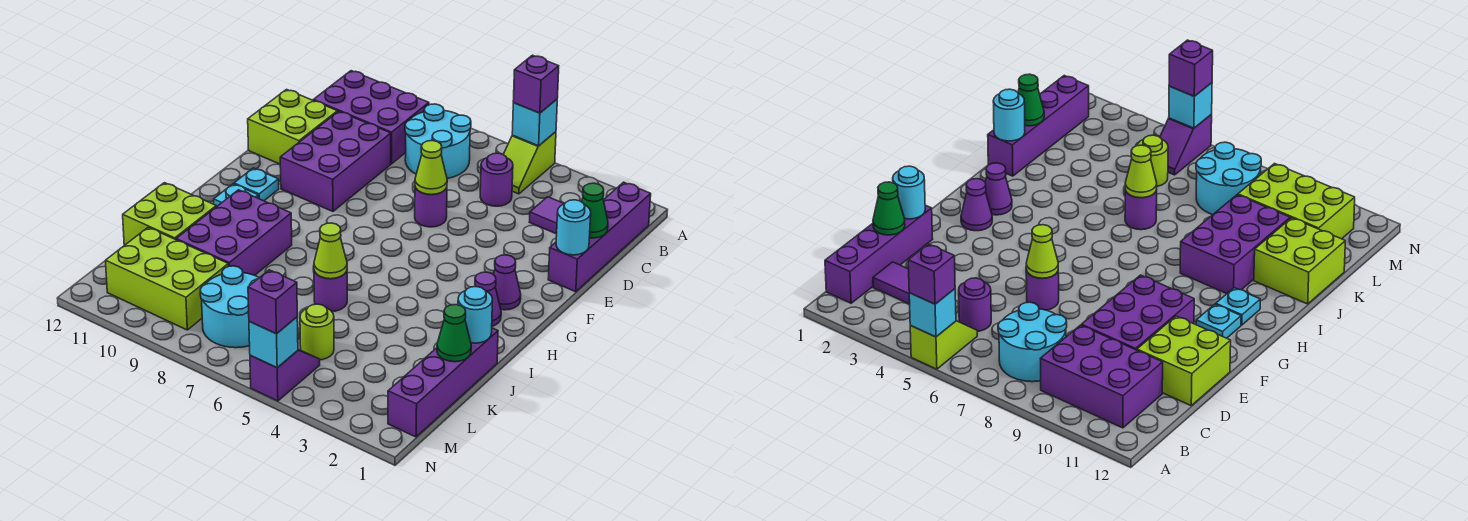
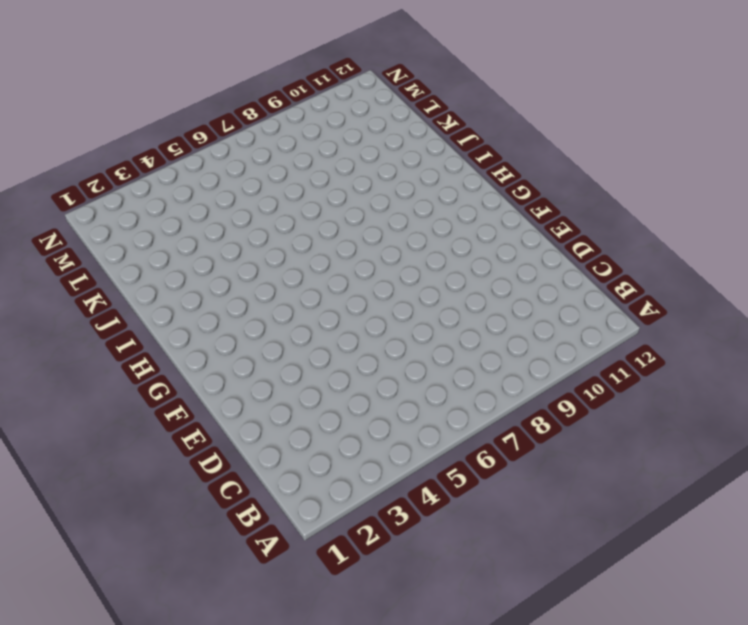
none -> lime 1x2 slope [503,132,556,194]
none -> purple 1x4 brick [548,182,651,292]
none -> cyan 2x2 round brick [405,104,471,178]
none -> purple 2x3 brick [313,71,429,164]

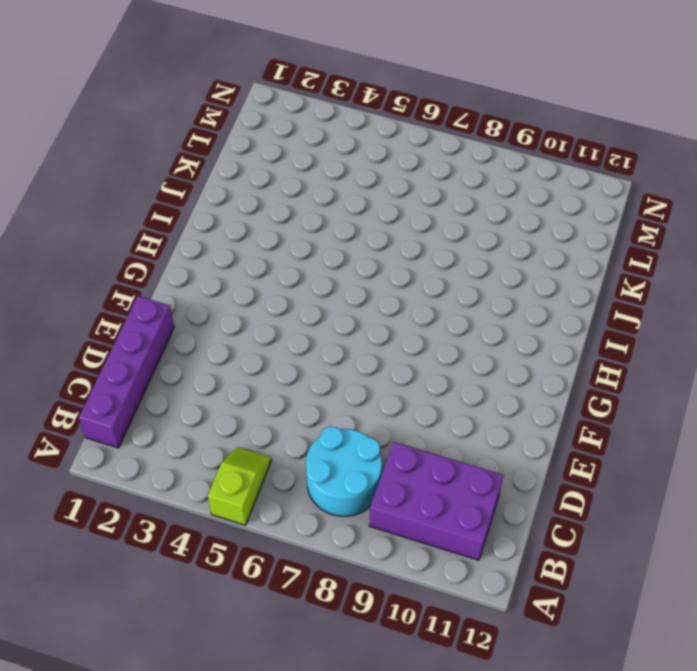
none -> purple 1x2 tile [530,197,564,234]
none -> purple 1x1 round brick [480,153,513,206]
none -> purple 2x3 brick [280,111,391,211]
none -> lime 2x2 brick [248,90,338,164]

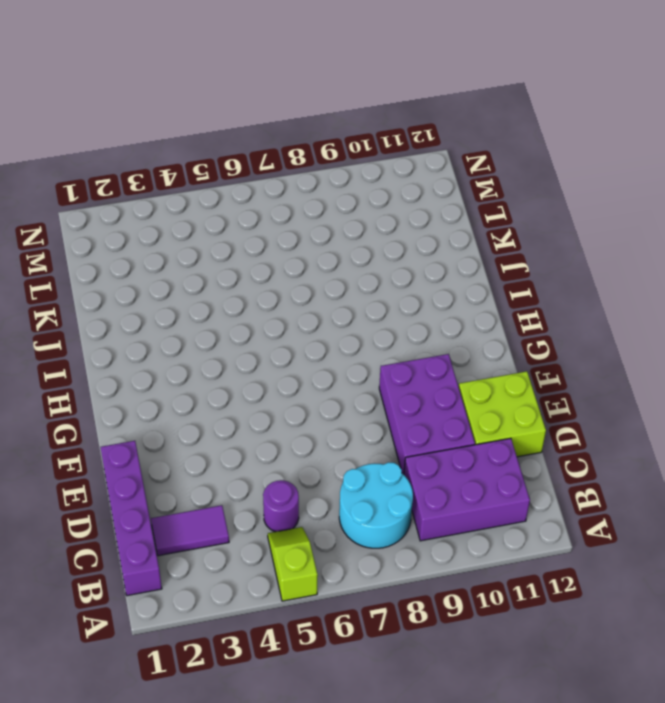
none -> purple 1x1 round brick [415,187,447,227]
none -> purple 1x1 cone [493,255,521,310]
none -> cyan 1x1 plate [234,168,279,201]
none -> purple 1x1 cone [475,272,501,326]

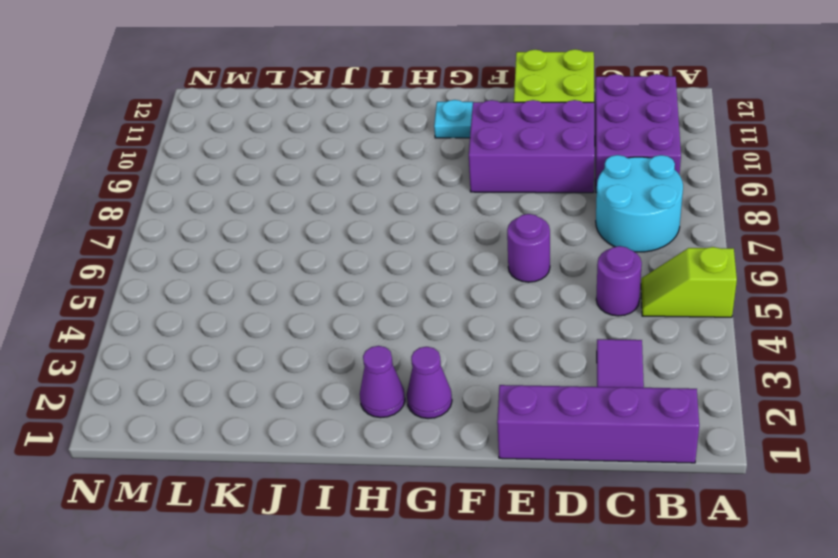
none -> cyan 1x1 plate [214,184,258,207]
none -> purple 2x3 brick [176,190,292,275]
none -> purple 1x4 brick [388,328,498,437]
none -> purple 1x1 round brick [314,271,347,311]

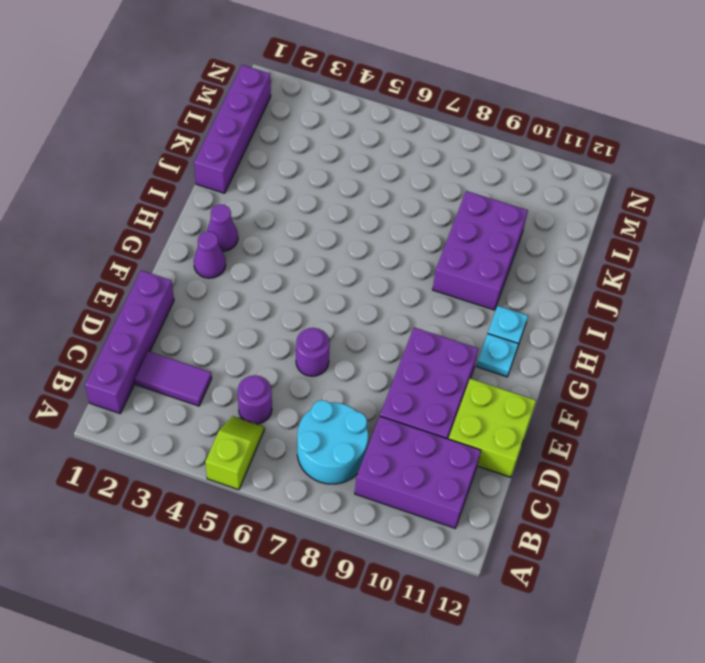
none -> purple 1x1 round brick [314,271,347,311]
none -> lime 2x2 brick [123,183,216,245]
none -> lime 1x1 round brick [300,304,334,360]
none -> cyan 2x2 round brick [200,266,259,348]

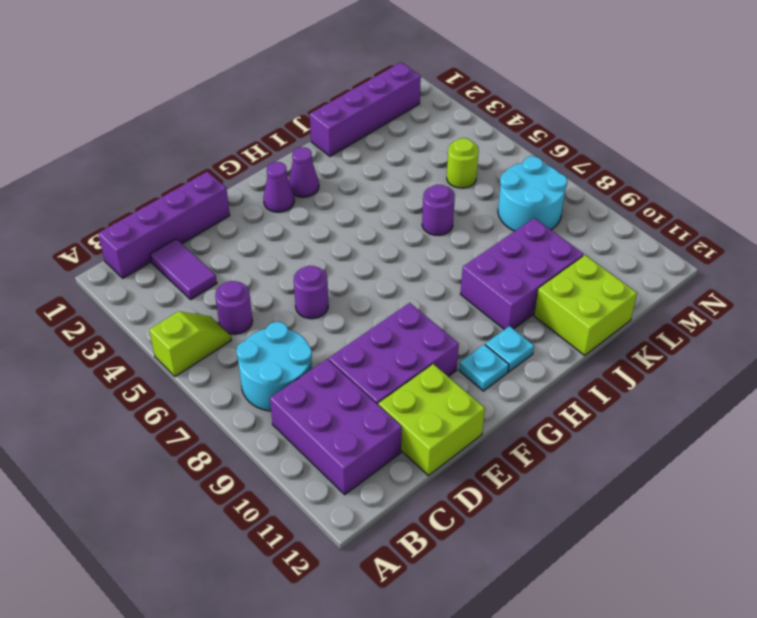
none -> lime 2x3 brick [105,227,228,330]
none -> purple 1x2 slope [250,349,320,401]
none -> cyan 1x1 brick [512,99,557,146]
none -> green 1x1 cone [582,183,608,238]

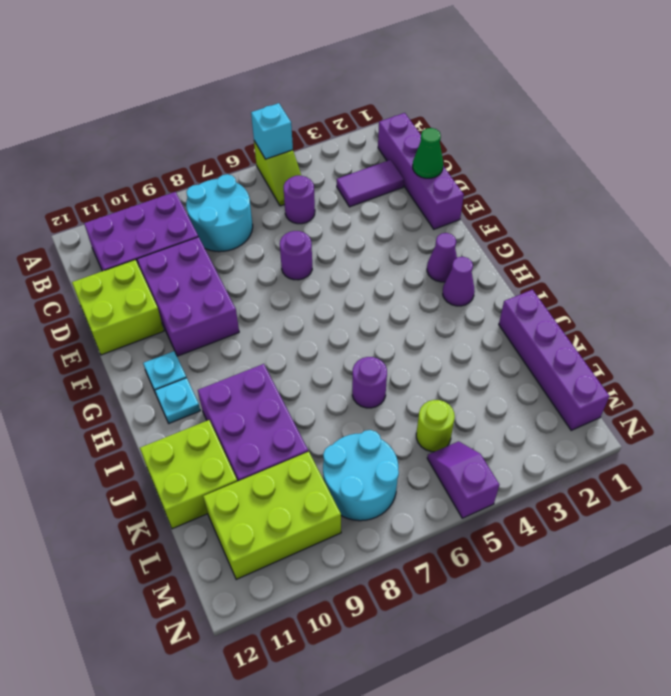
none -> cyan 1x1 round brick [556,200,591,255]
none -> lime 1x1 cone [415,141,447,195]
none -> cyan 1x1 round brick [458,286,493,343]
none -> lime 1x1 cone [314,223,347,279]

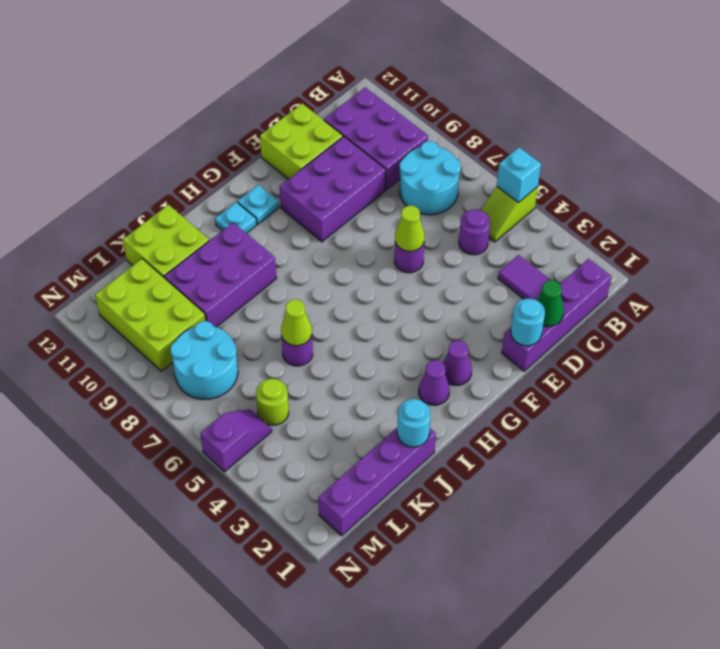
none -> green 1x1 cone [437,305,471,362]
none -> cyan 1x1 brick [249,317,298,368]
none -> purple 1x1 brick [513,55,559,113]
none -> purple 1x1 brick [248,270,297,334]

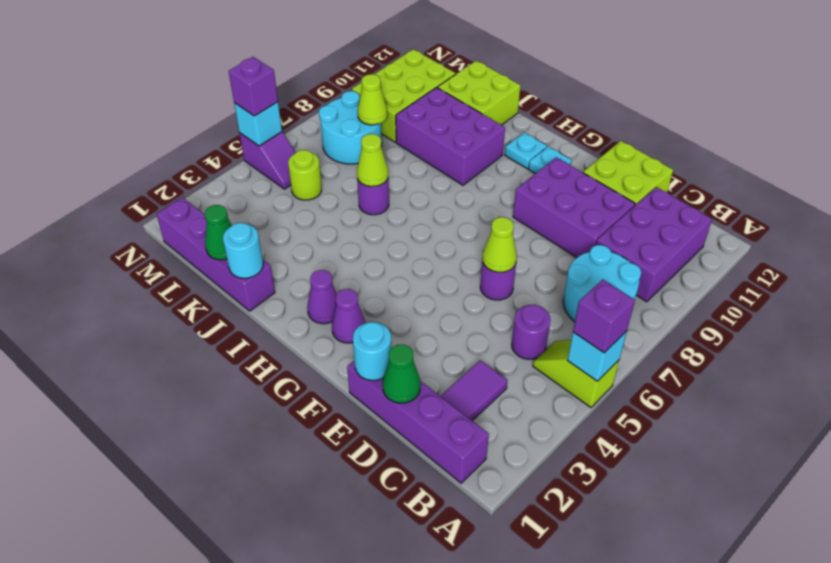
lime 1x1 cone [358,74,387,125] -> none

